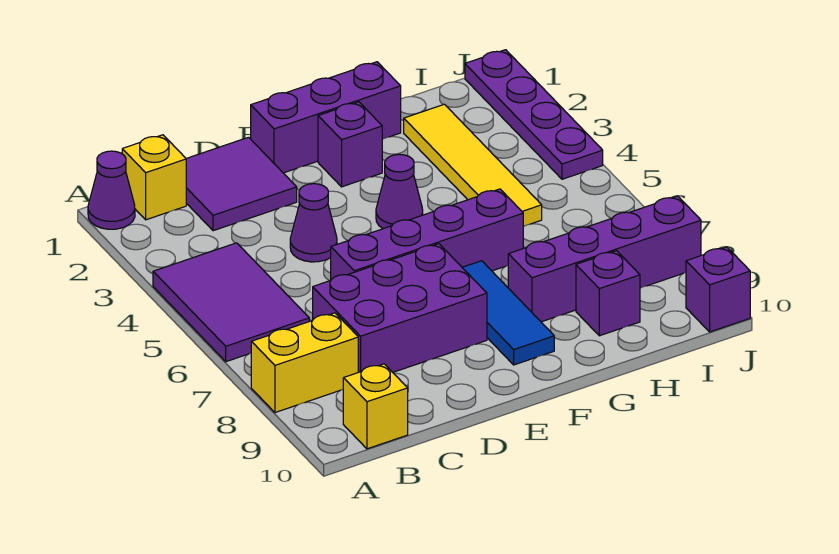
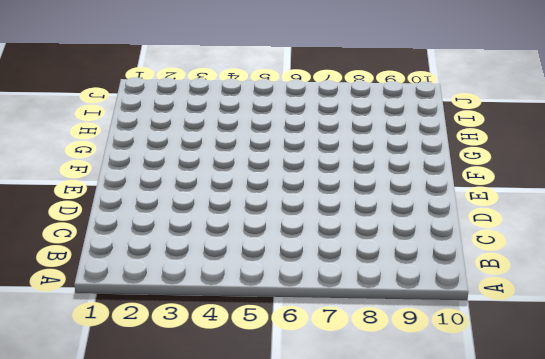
none -> purple 1x1 cone [88,151,135,229]
none -> purple 2x3 tile [153,243,309,362]
none -> yellow 1x2 brick [251,313,358,413]

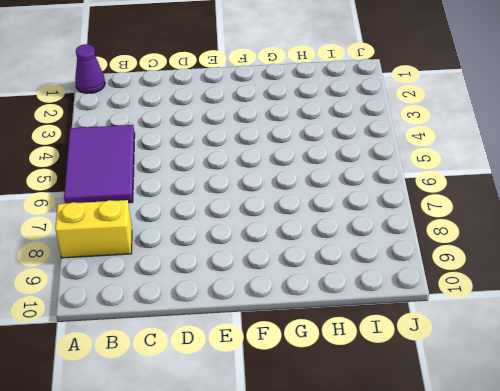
none -> yellow 1x1 brick [122,135,186,220]
none -> yellow 1x1 brick [343,364,408,449]
none -> purple 2x2 tile [186,137,297,231]

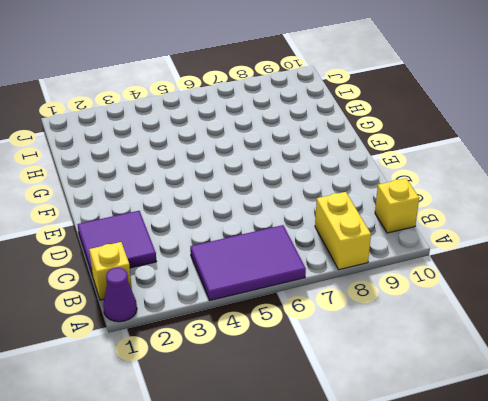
none -> purple 2x3 brick [313,244,487,372]
none -> purple 1x1 cone [290,184,337,262]
none -> purple 1x4 brick [331,189,523,280]

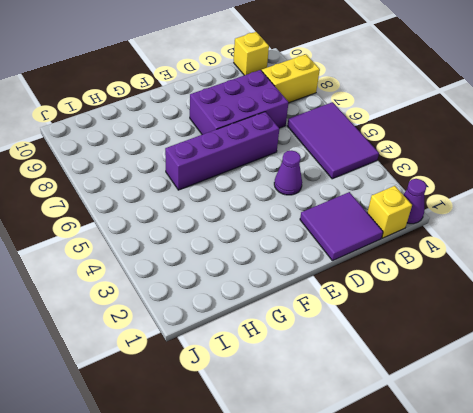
none -> purple 1x3 brick [251,62,401,173]
none -> purple 1x1 brick [318,102,382,187]
none -> purple 1x1 cone [376,154,423,229]

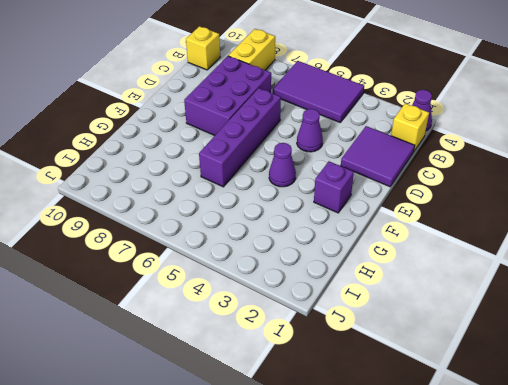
none -> purple 1x3 brick [251,62,401,173]
none -> blue 1x3 tile [462,261,554,365]
none -> purple 1x4 brick [508,196,701,322]

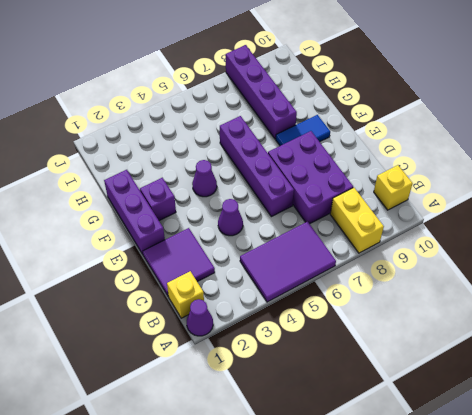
blue 1x2 tile [276,115,330,146] -> blue 1x3 tile [462,261,554,365]
none -> yellow 1x4 tile [404,104,542,226]
none -> purple 1x1 brick [576,251,640,336]
none -> purple 1x4 plate [465,50,603,179]

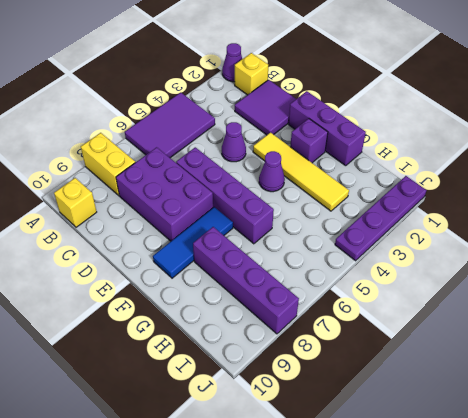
yellow 1x4 tile [253,132,349,211] -> yellow 1x4 tile turned to [404,104,542,226]
none -> purple 1x1 brick [576,251,640,336]
none -> purple 1x1 brick [686,247,750,332]

